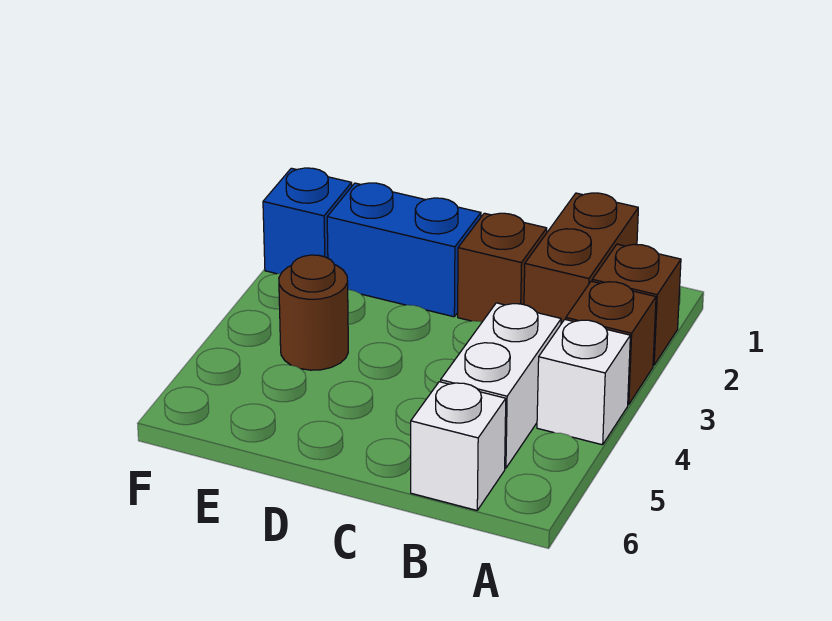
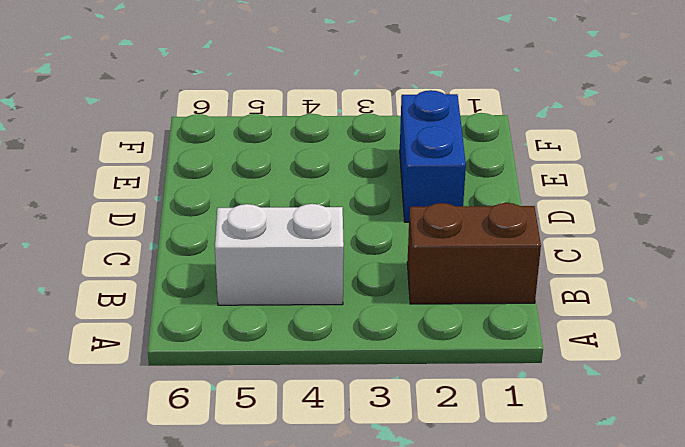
none -> brown 1x1 brick [592,244,681,365]
none -> brown 1x1 brick [566,281,656,405]

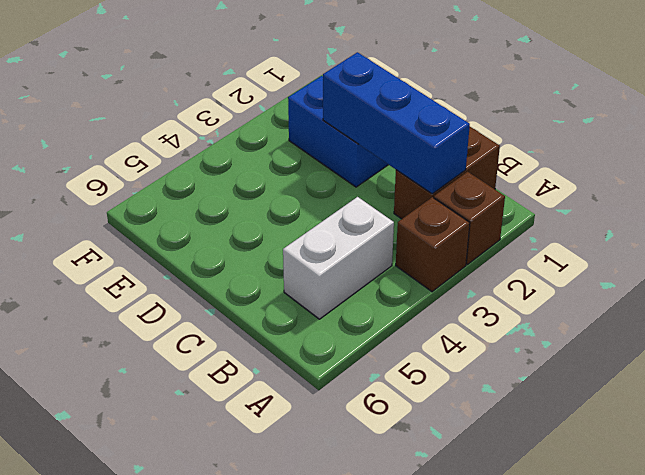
blue 1x3 brick [323,52,470,194] -> none
none -> white 1x1 brick [537,319,630,445]
none -> white 1x1 brick [411,382,506,510]

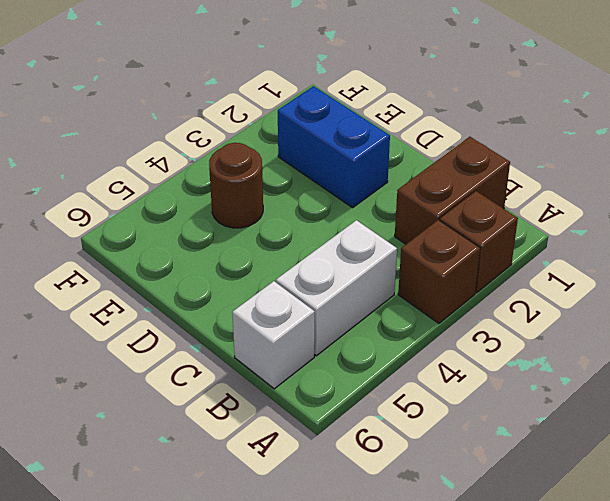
none -> white 1x1 brick [537,319,630,445]
none -> brown 1x1 brick [458,213,547,322]

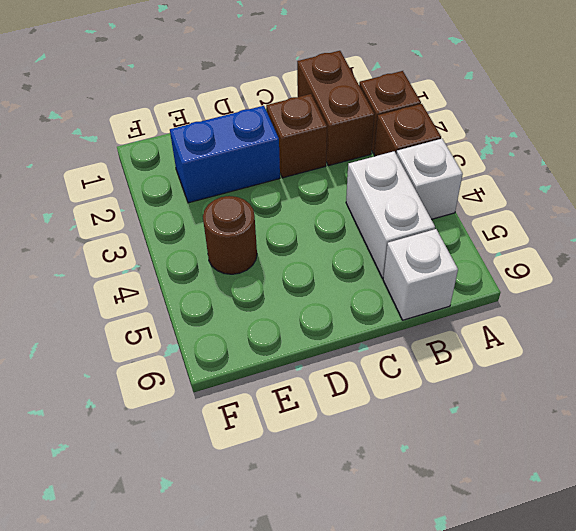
none -> blue 1x1 brick [263,168,352,274]

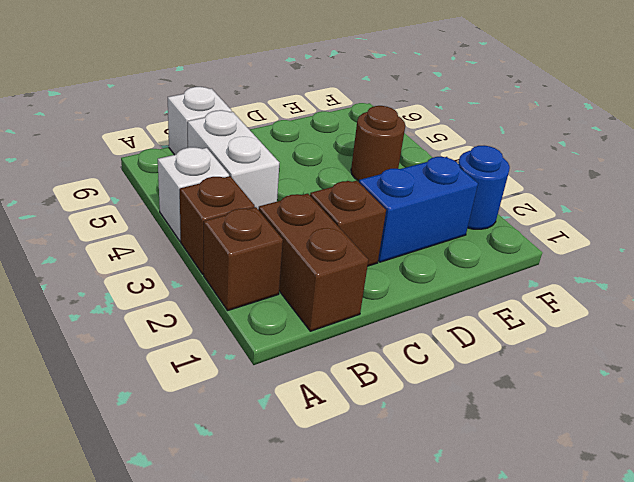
blue 1x1 round brick [458,146,510,229] -> blue 1x1 brick [263,168,352,274]

